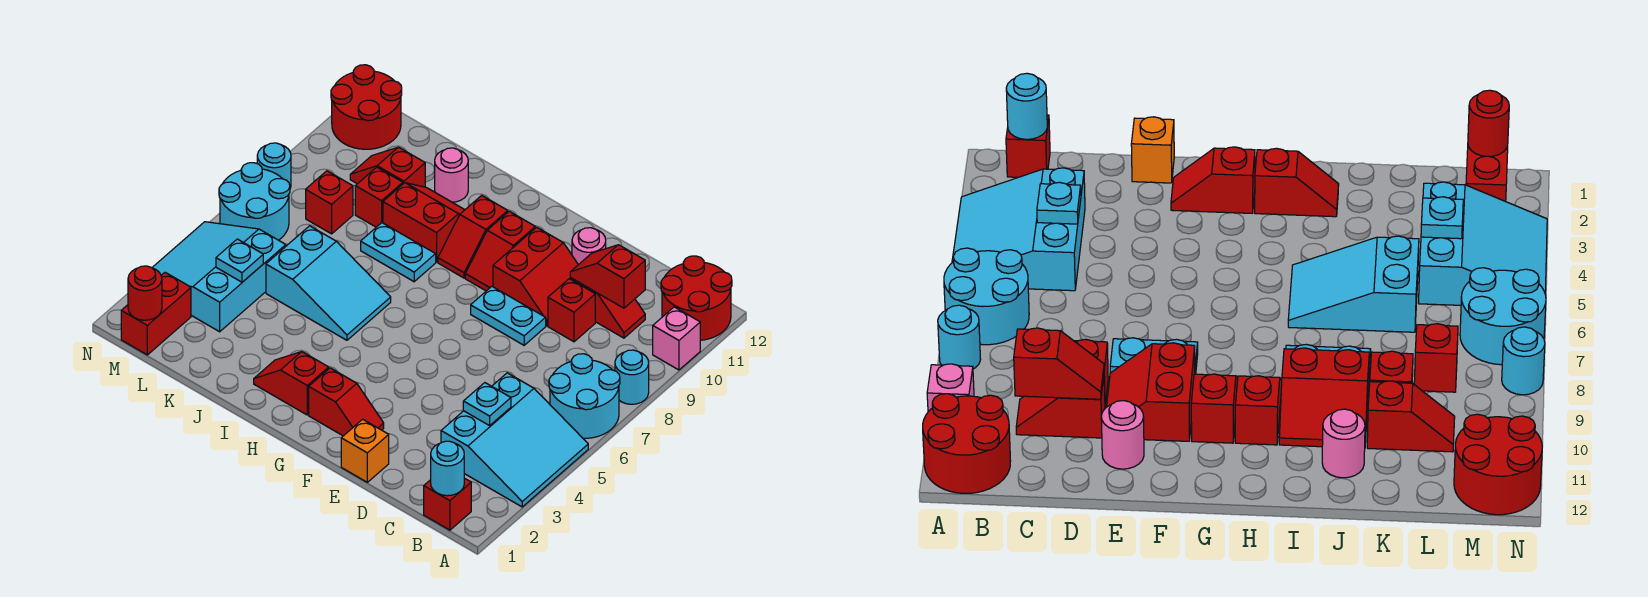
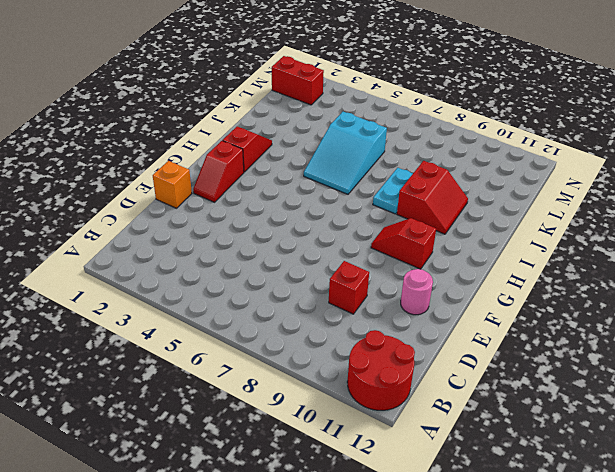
none -> cyan 3x3 slope [441,373,588,507]
none -> cyan 2x2 round brick [549,354,620,438]
none -> cyan 1x1 round brick [615,350,649,404]
none -> pink 1x1 brick [653,307,700,370]

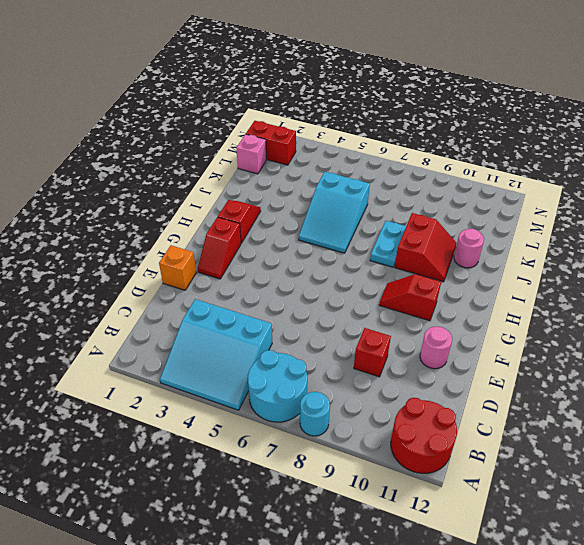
pink 1x1 brick [236,134,266,174] -> pink 1x1 brick moved to [653,307,700,370]
none -> red 1x1 brick [424,478,471,530]
none -> red 1x2 slope [570,278,645,338]
none -> cyan 1x2 plate [471,287,546,345]
none -> red 2x2 slope [493,227,578,326]

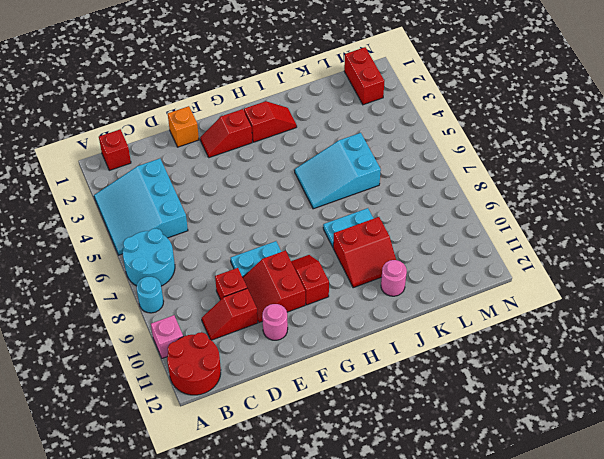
none -> red 1x2 slope [438,195,508,278]
none -> red 1x1 brick [355,167,403,227]
none -> red 1x2 slope [350,147,425,187]
none -> cyan 3x3 slope [152,222,286,332]

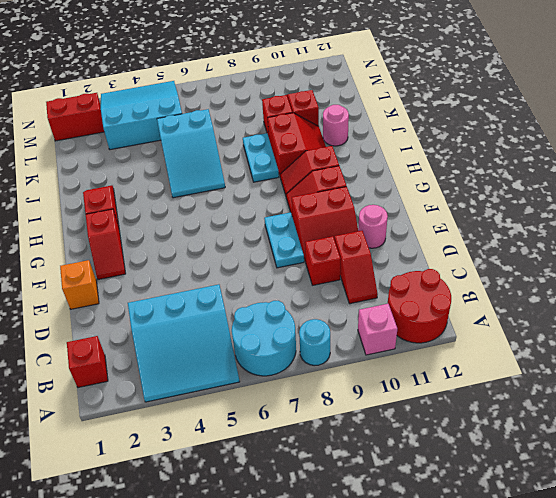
none -> red 1x1 brick [306,171,353,234]
none -> cyan 2x2 round brick [219,163,290,240]
none -> red 2x2 round brick [331,65,402,149]
none -> cyan 1x1 round brick [257,143,291,188]

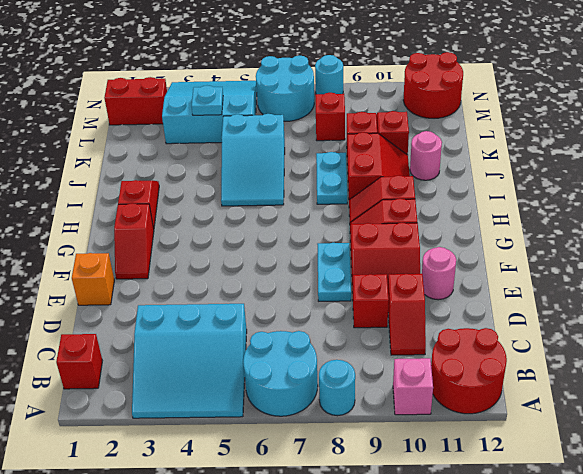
none -> cyan 1x1 round brick [431,441,464,496]
none -> cyan 1x1 plate [463,383,511,426]
none -> red 1x2 slope [570,245,645,308]
none -> red 1x1 round brick [128,266,162,320]

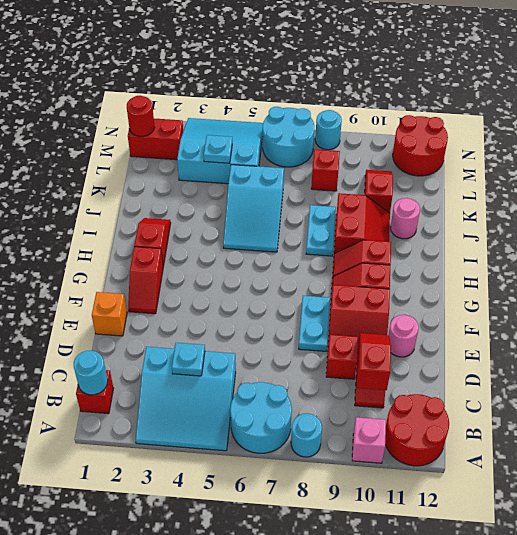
none -> red 1x1 brick [355,167,403,227]

